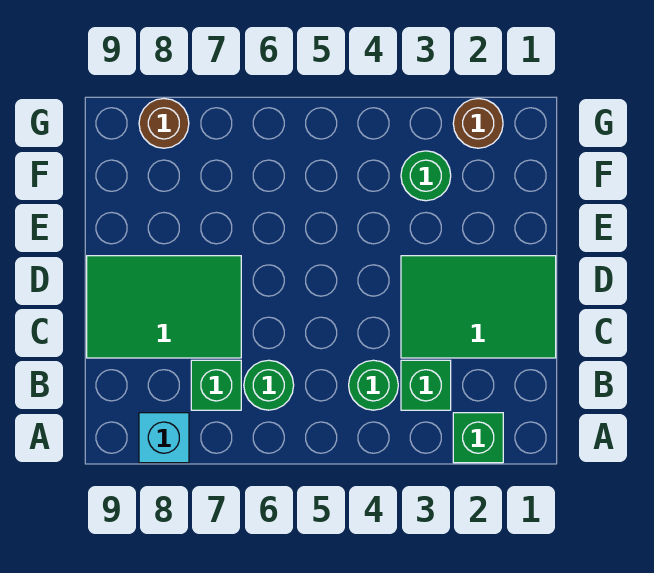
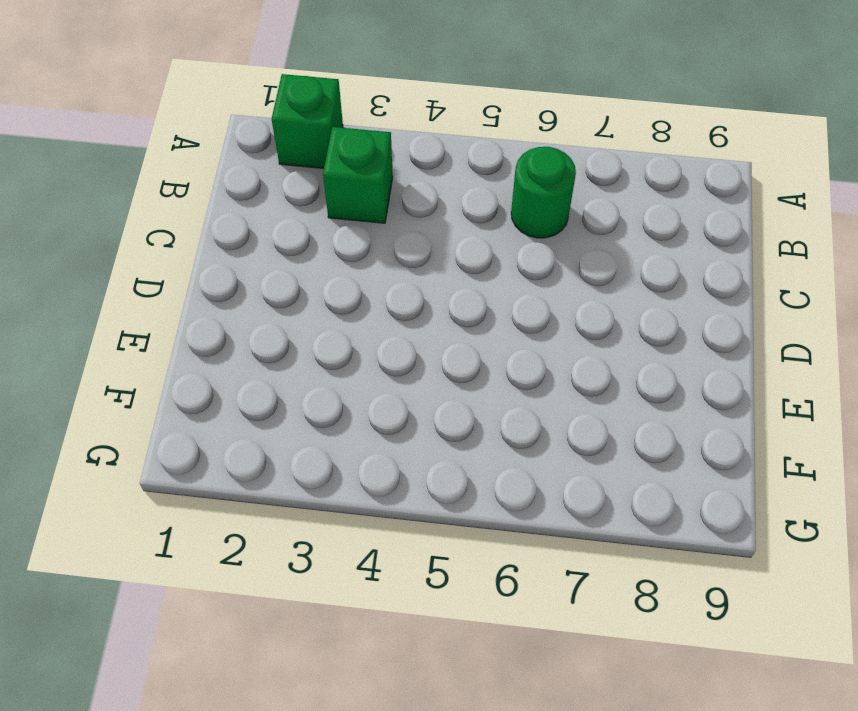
none -> cyan 1x1 brick [139,413,189,463]
none -> green 1x1 round brick [349,360,398,410]

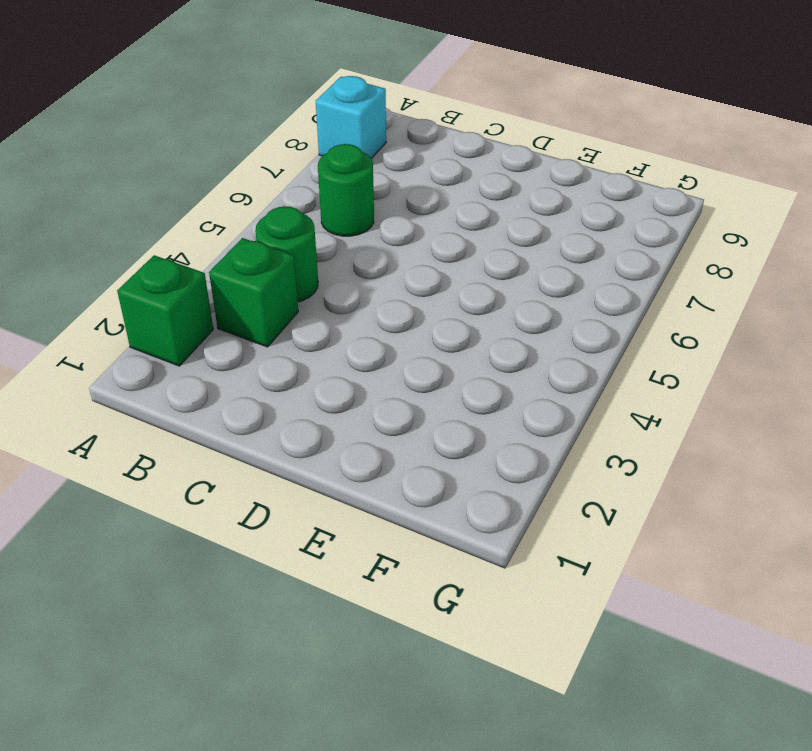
none -> green 1x1 brick [191,360,241,410]
none -> green 2x3 tile [401,256,556,358]

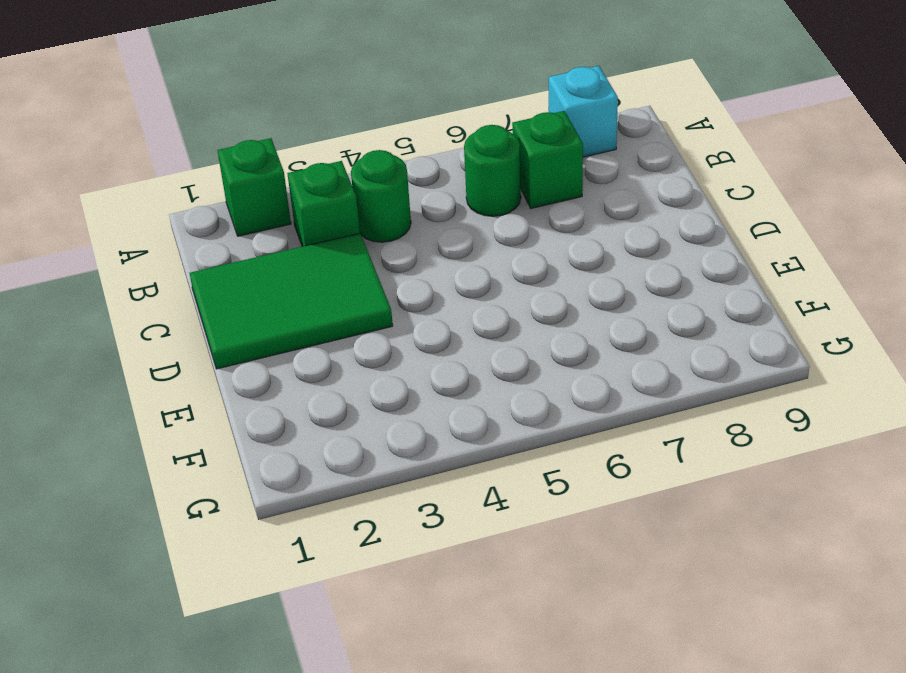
none -> green 2x3 tile [87,256,241,358]
none -> green 1x1 round brick [401,151,451,201]

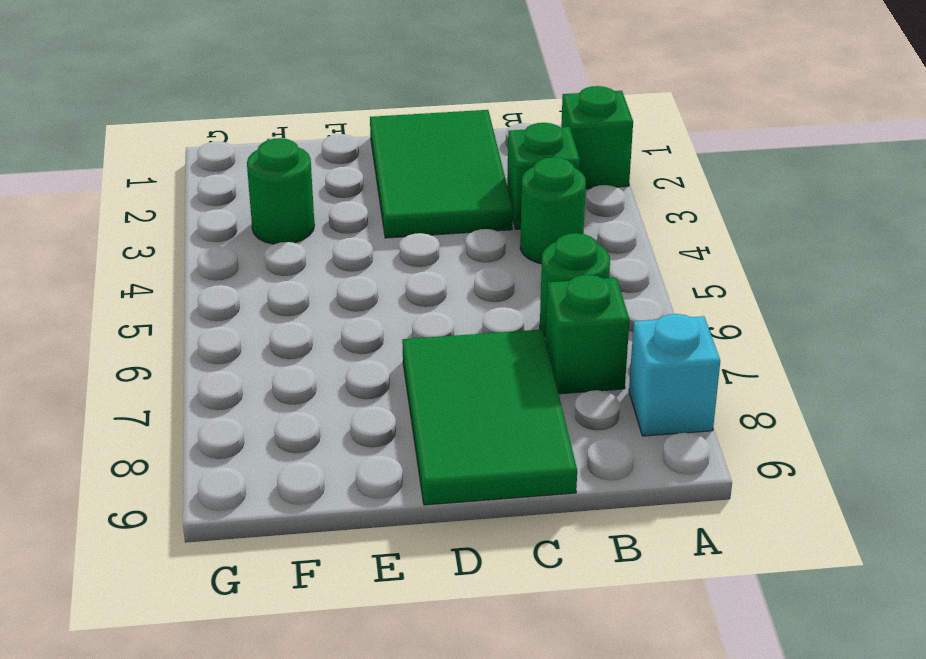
none -> brown 1x1 round brick [453,99,503,148]
none -> brown 1x1 round brick [139,99,189,148]

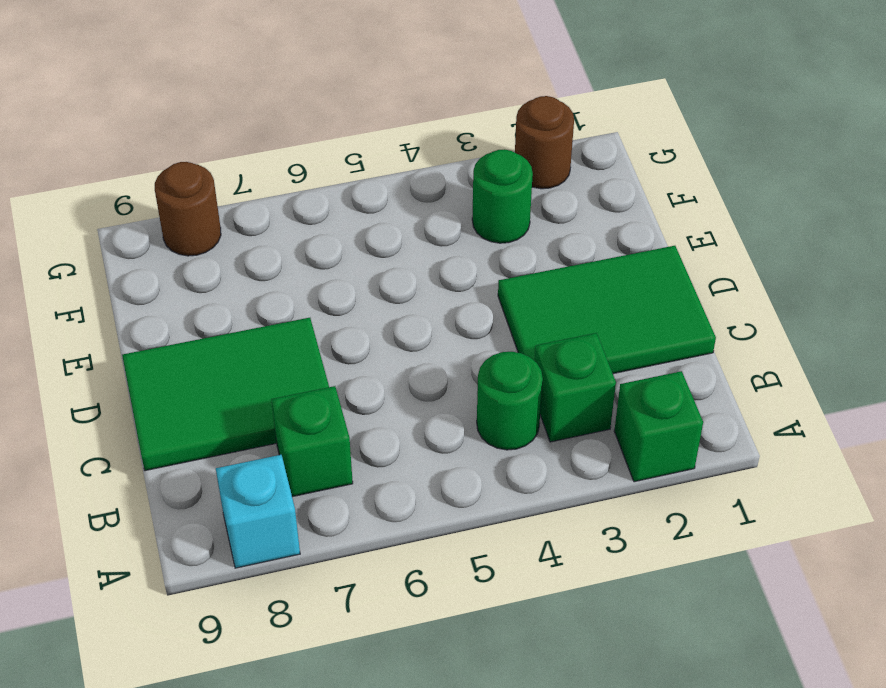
none -> green 1x1 round brick [244,360,294,410]

